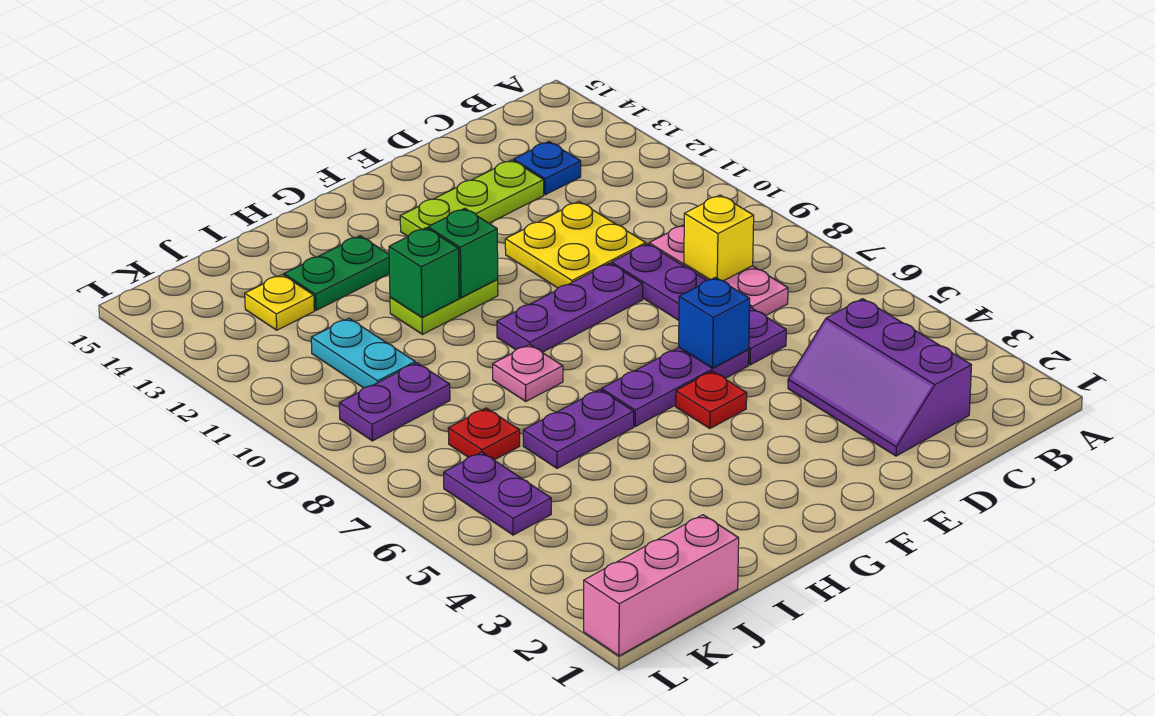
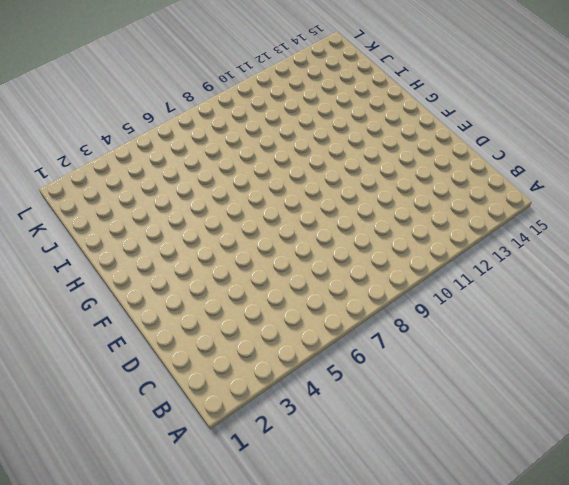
none -> purple 2x3 slope [788,299,971,456]
none -> pink 1x3 plate [649,225,788,316]
none -> blue 1x1 plate [514,142,581,195]

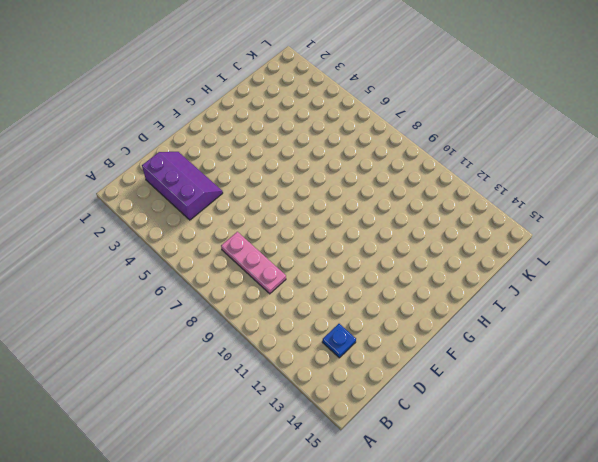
none -> purple 1x4 plate [612,244,786,365]
none -> yellow 2x2 plate [505,202,646,288]
none -> lime 1x3 plate [400,160,544,236]

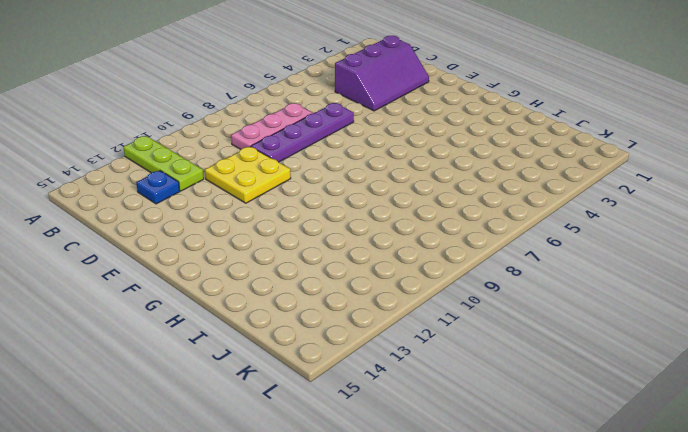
lime 1x3 plate [124,136,204,191] -> lime 1x3 plate moved to [400,160,544,236]
none -> purple 1x3 plate [602,348,749,426]
none -> purple 1x3 plate [497,263,643,352]
none -> red 1x1 plate [676,371,747,429]

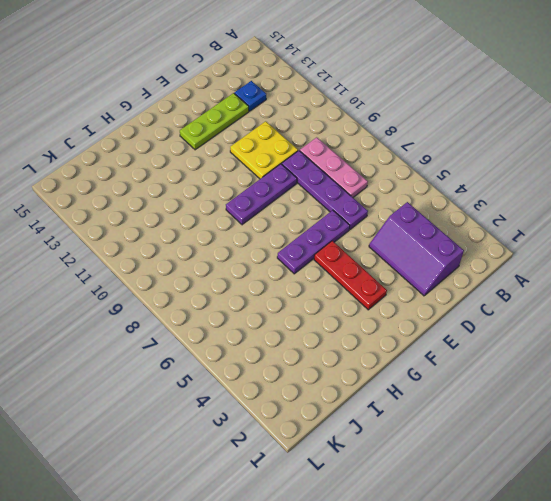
red 1x3 plate [314,241,387,310] -> red 1x1 plate [676,371,747,429]
none -> lime 1x2 plate [390,280,498,334]
none -> purple 1x2 plate [523,390,634,468]
none -> pink 1x1 plate [493,344,563,401]

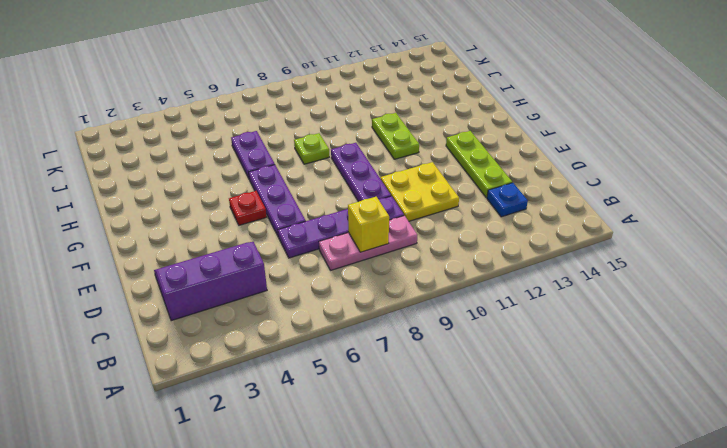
lime 1x1 plate [294,133,329,164] -> pink 1x1 plate [493,344,563,401]
none -> green 1x2 plate [284,236,389,310]
none -> pink 1x3 brick [584,515,739,656]
none -> red 1x1 plate [448,408,520,460]

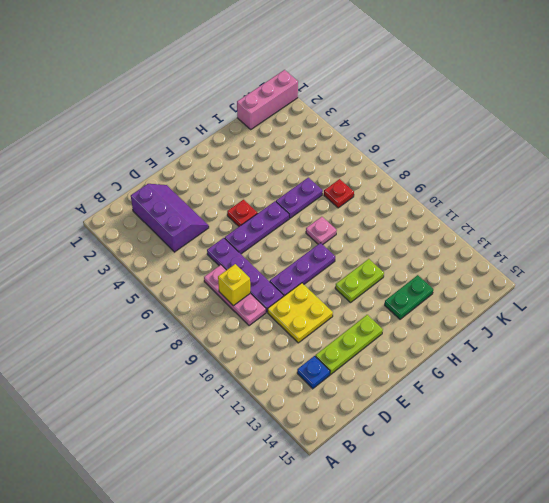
none -> purple 1x2 plate [339,363,450,441]
none -> cyan 1x2 plate [311,318,415,388]
none -> yellow 1x1 plate [245,275,314,330]

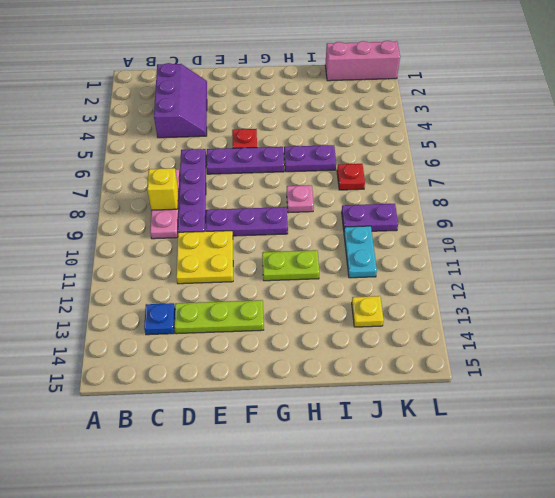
none -> green 1x2 plate [284,236,389,310]
none -> purple 1x2 plate [444,452,551,535]
none -> blue 1x1 brick [679,277,750,368]

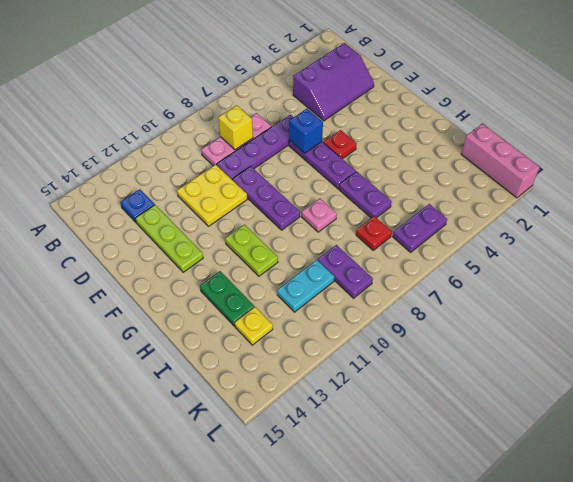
none -> green 1x1 brick [428,208,498,298]
none -> green 1x1 brick [389,228,459,317]

